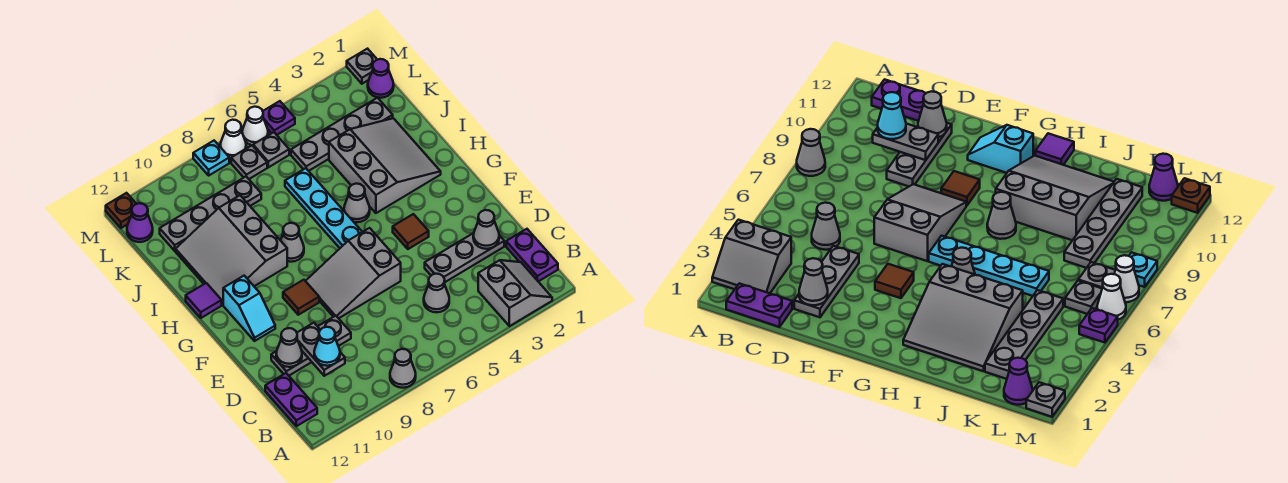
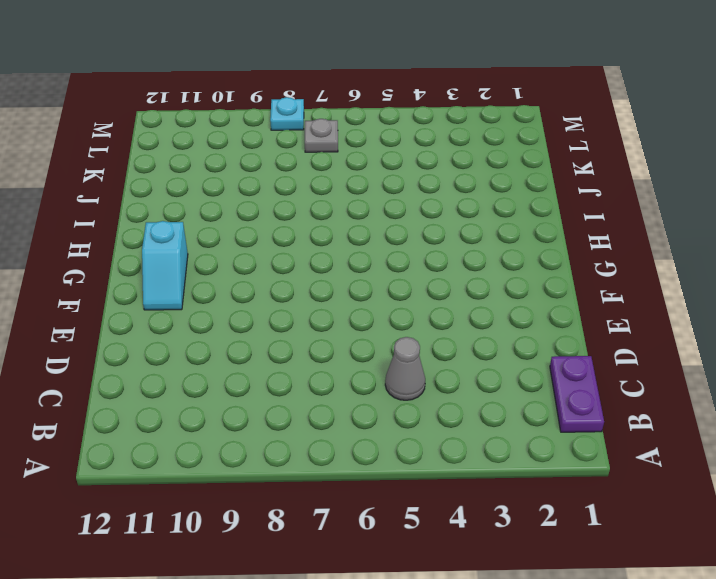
none -> grey 2x2 slope [478,260,552,326]
none -> grey 1x1 cone [390,349,416,388]
none -> purple 1x2 plate [265,373,317,426]
none -> grey 1x3 plate [425,233,504,282]

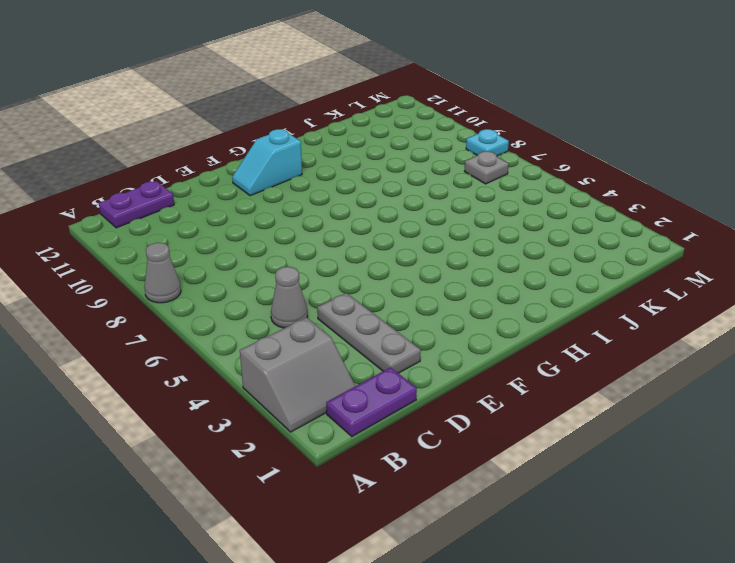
none -> grey 1x3 plate [271,316,351,376]
none -> grey 2x3 slope [306,228,401,318]
none -> brown 1x1 tile [393,214,429,249]
none -> brown 1x1 tile [283,280,319,315]

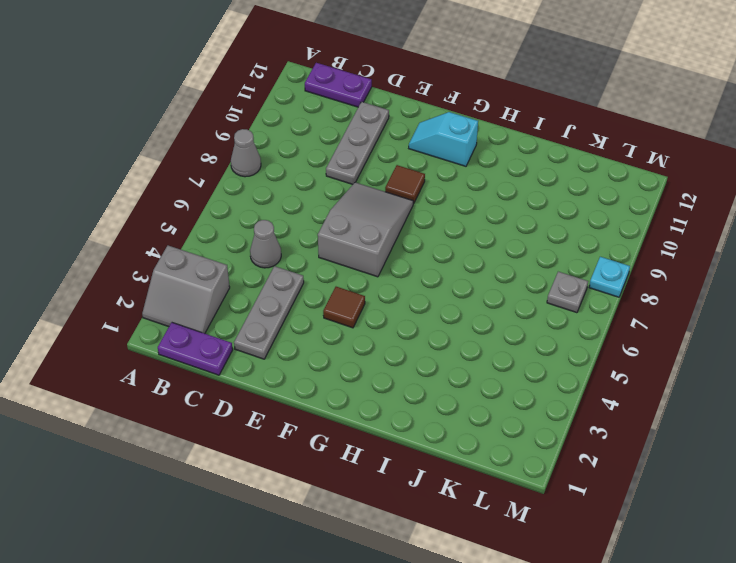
none -> cyan 1x4 plate [285,168,362,248]
none -> grey 3x3 slope [329,118,441,213]
none -> grey 1x1 cone [344,184,370,222]
none -> grey 1x1 cone [281,223,304,262]

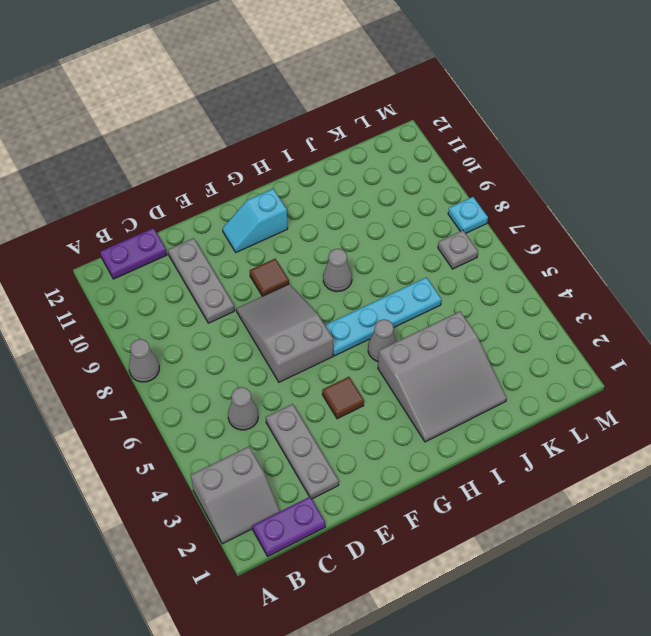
none -> grey 3x3 slope [176,195,287,305]
none -> purple 1x1 tile [186,283,222,318]
none -> grey 1x4 plate [291,98,393,171]
none -> grey 1x4 plate [160,177,261,251]

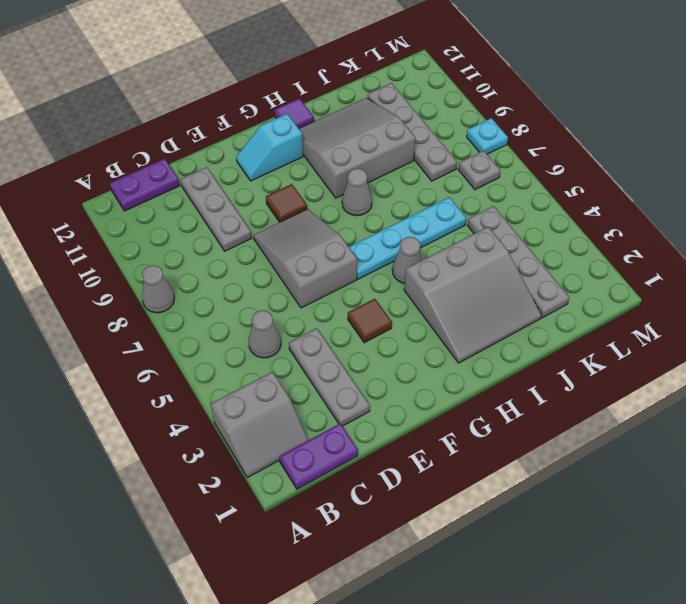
none -> purple 1x1 cone [368,59,394,98]
none -> grey 1x1 plate [253,132,289,167]
none -> purple 1x1 cone [127,203,153,242]
none -> grey 1x1 plate [347,49,377,84]

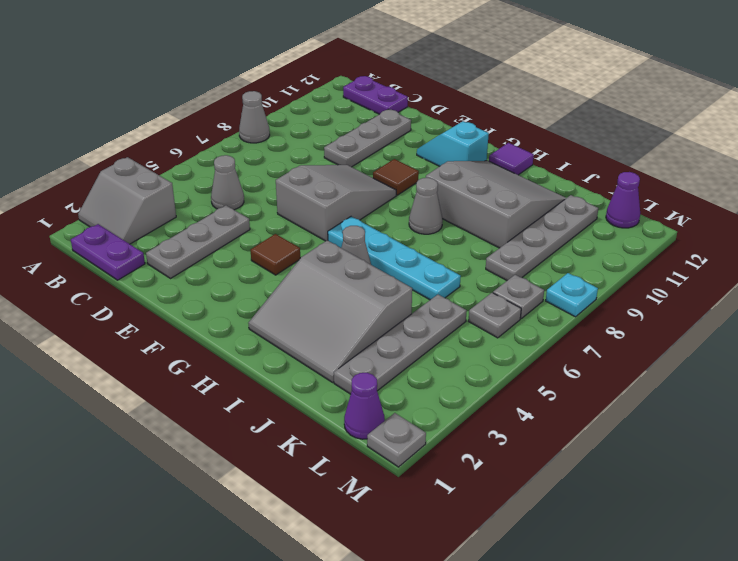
none -> purple 1x1 plate [263,101,295,135]
none -> white 1x1 cone [242,107,268,145]
none -> white 1x1 cone [220,120,246,158]
none -> brown 1x1 plate [106,193,136,228]

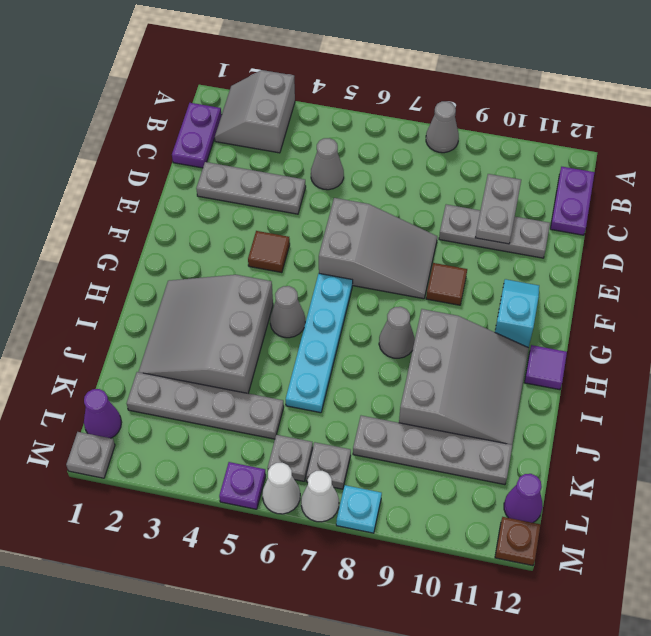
none -> grey 1x1 cone [473,210,499,249]
none -> grey 1x1 cone [276,328,302,367]
none -> cyan 1x1 cone [314,327,340,366]

